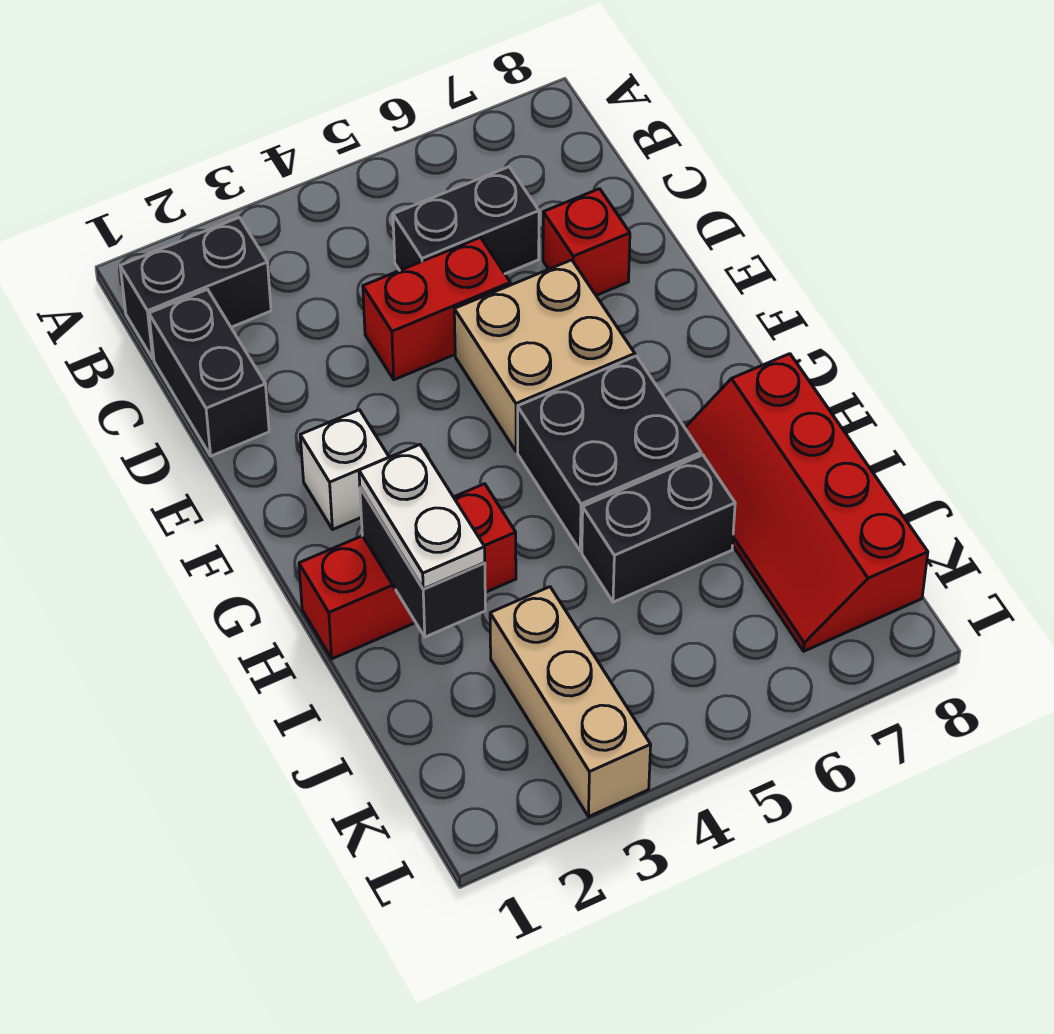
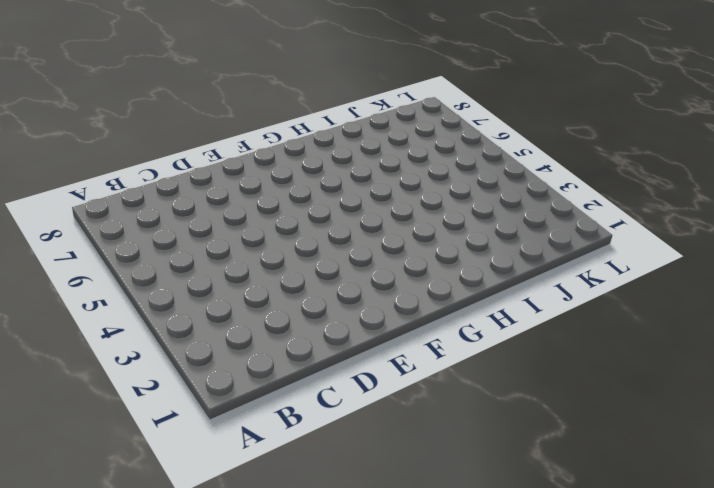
none -> black 1x2 brick [120,217,271,359]
none -> black 1x2 brick [149,289,269,456]
none -> black 1x2 brick [393,167,539,274]

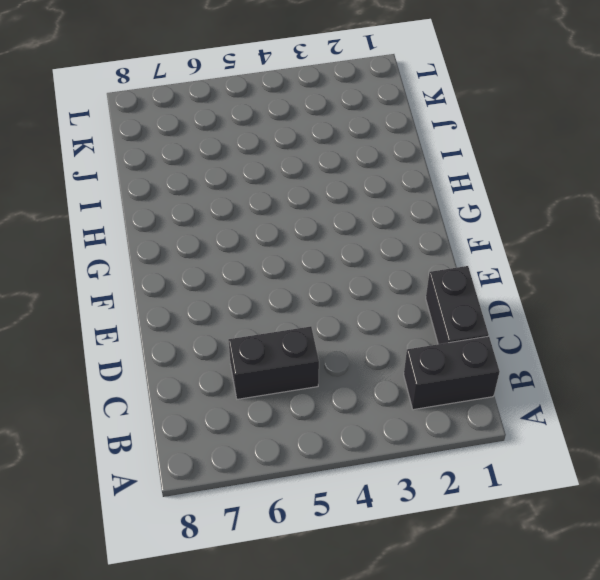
none -> red 1x2 brick [363,238,510,380]
none -> red 1x1 brick [543,189,630,295]
none -> tan 2x2 brick [454,260,635,452]

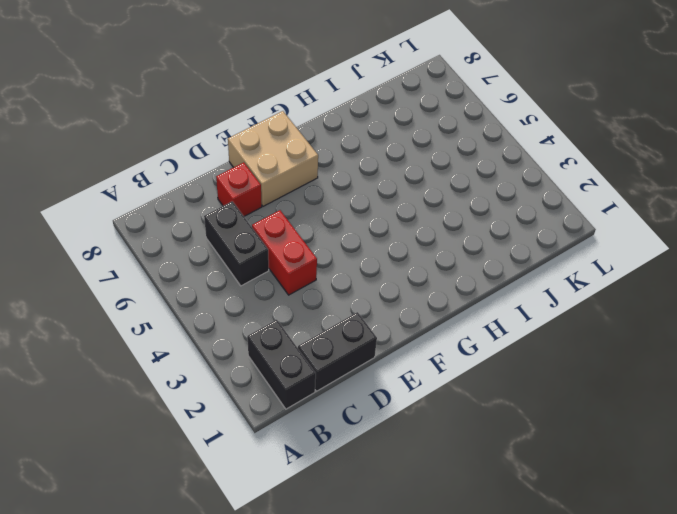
tan 2x2 brick [228,111,318,206] -> tan 2x2 brick moved to [454,260,635,452]
none -> white 1x1 brick [300,410,389,530]
none -> black 2x2 brick [518,356,701,551]
none -> red 1x3 brick [299,484,516,659]

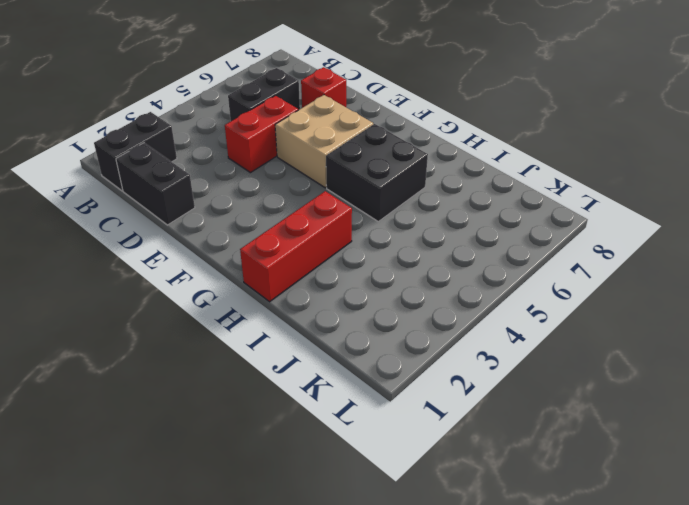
none -> white 1x1 brick [300,410,389,530]
none -> red 2x4 slope [685,354,928,651]
none -> black 1x2 brick [582,455,735,602]

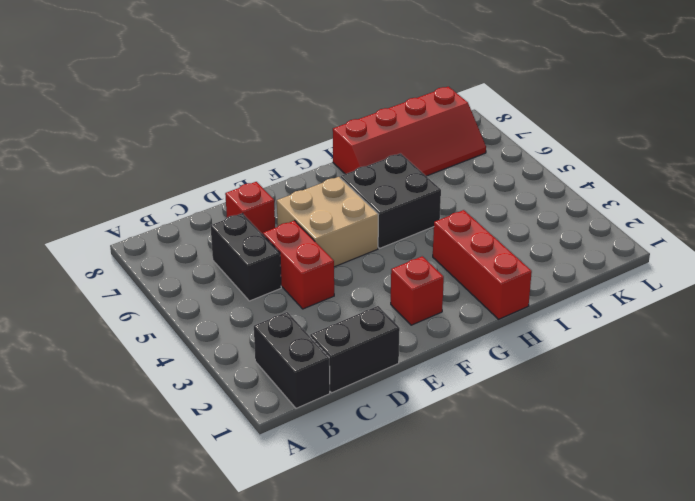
red 1x1 brick [391,256,444,325] -> white 1x1 brick [300,410,389,530]
none -> black 1x2 brick [582,455,735,602]
none -> tan 1x3 brick [490,587,651,817]
none -> black 1x2 brick [360,488,485,637]

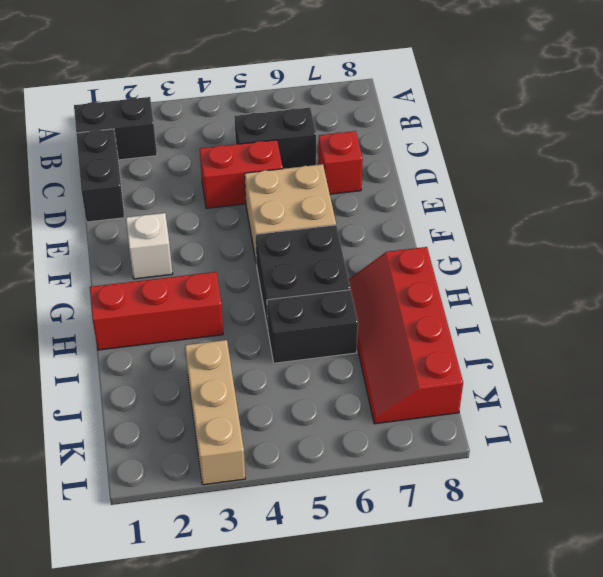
none -> black 1x2 brick [360,488,485,637]
none -> white 1x2 plate [359,445,485,589]

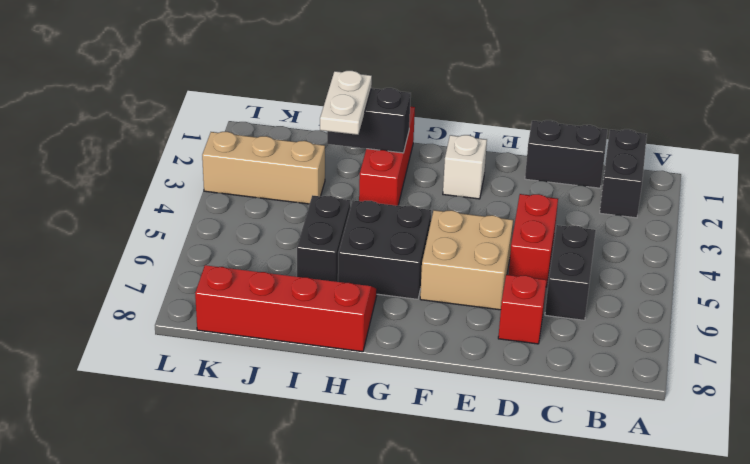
white 1x2 plate [320,71,372,135] -> white 1x2 plate turned to [359,445,485,589]

